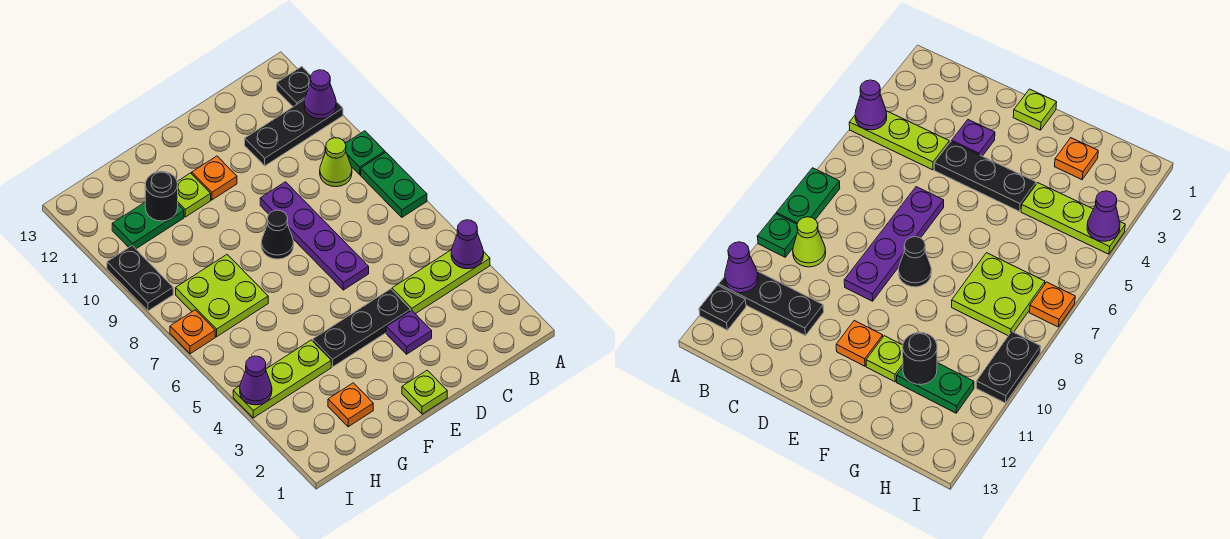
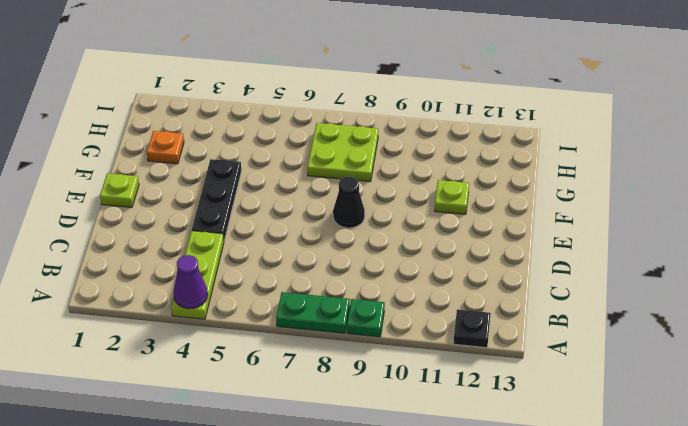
none -> black 1x3 plate [245,100,343,166]
none -> lime 1x1 cone [320,138,352,187]
none -> purple 1x1 plate [386,310,432,354]

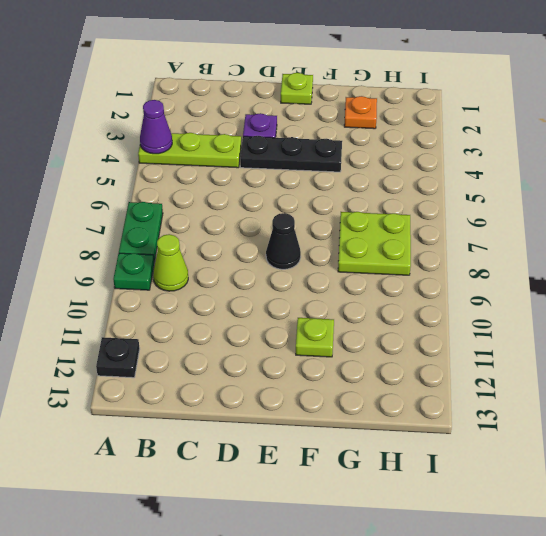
none -> black 1x3 plate [245,100,343,166]
none -> purple 1x4 plate [260,182,369,290]
none -> orange 1x1 plate [192,156,237,200]

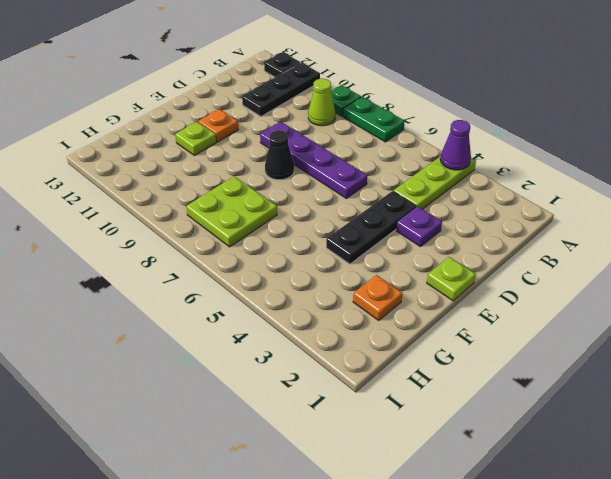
none -> lime 1x3 plate [233,340,331,418]
none -> green 1x2 plate [112,203,184,249]
none -> orange 1x1 plate [170,310,215,354]

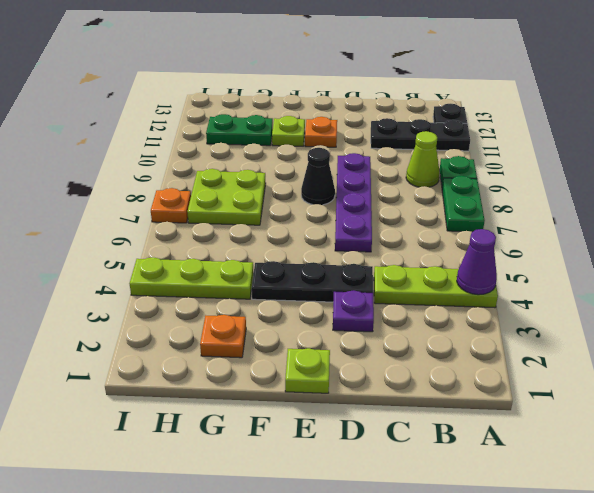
none -> black 1x2 plate [107,246,173,311]
none -> purple 1x1 cone [304,70,336,119]
none -> black 1x1 round brick [145,171,178,221]

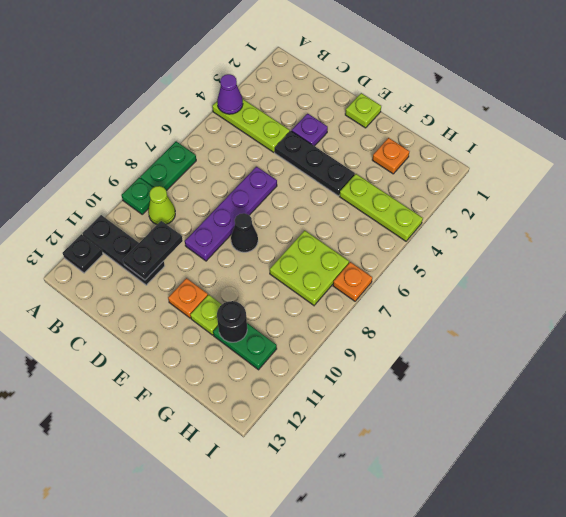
black 1x2 plate [123,221,183,280] -> black 1x2 plate moved to [107,246,173,311]
none -> purple 1x1 cone [304,70,336,119]
none -> purple 1x1 cone [240,356,272,405]

